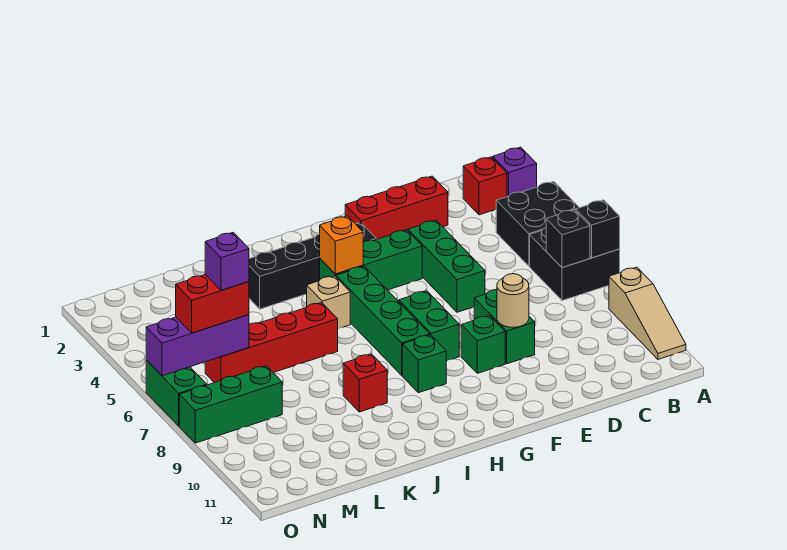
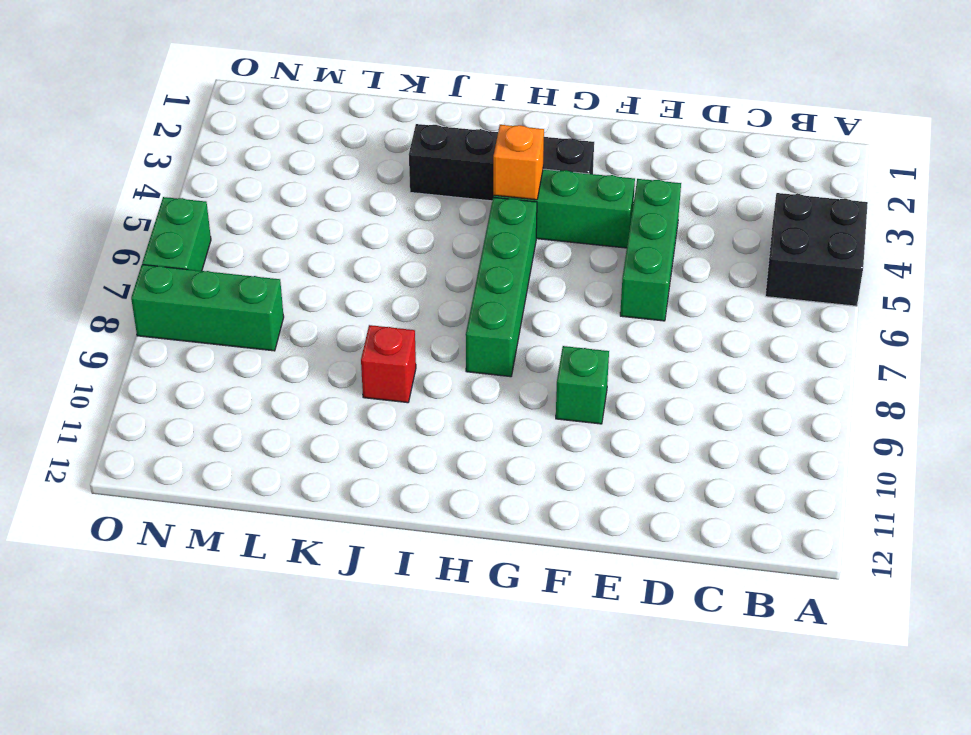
none -> purple 1x1 brick [493,147,537,197]
none -> black 2x2 brick [530,228,620,301]
none -> tan 1x3 slope [609,267,686,359]

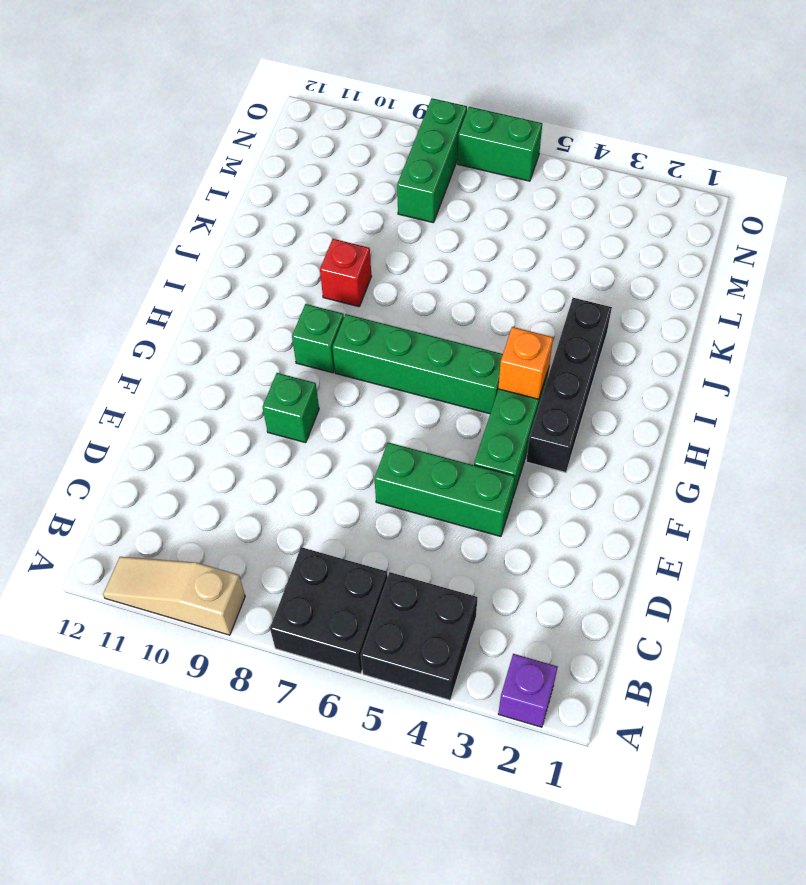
none -> red 1x1 brick [463,157,507,215]
none -> red 1x3 brick [345,176,448,239]
none -> green 1x2 brick [474,290,535,364]

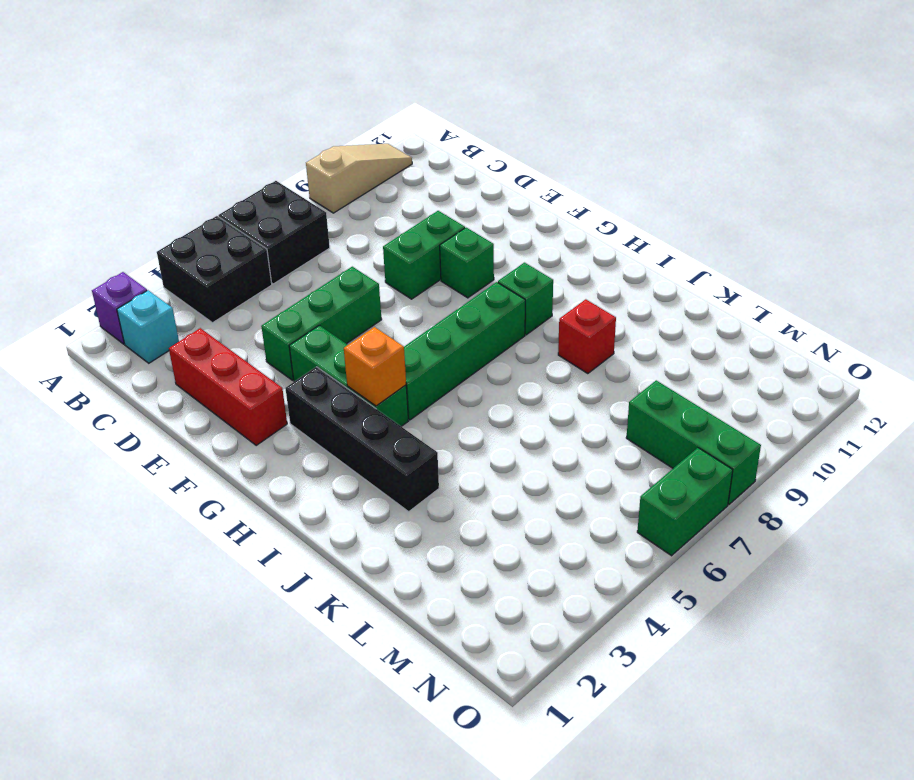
cyan 1x1 brick [117,290,179,363] -> red 1x1 brick [463,157,507,215]
none -> green 1x2 brick [399,291,459,361]
none -> tan 1x1 brick [307,276,350,329]
none -> red 1x4 brick [205,303,338,383]

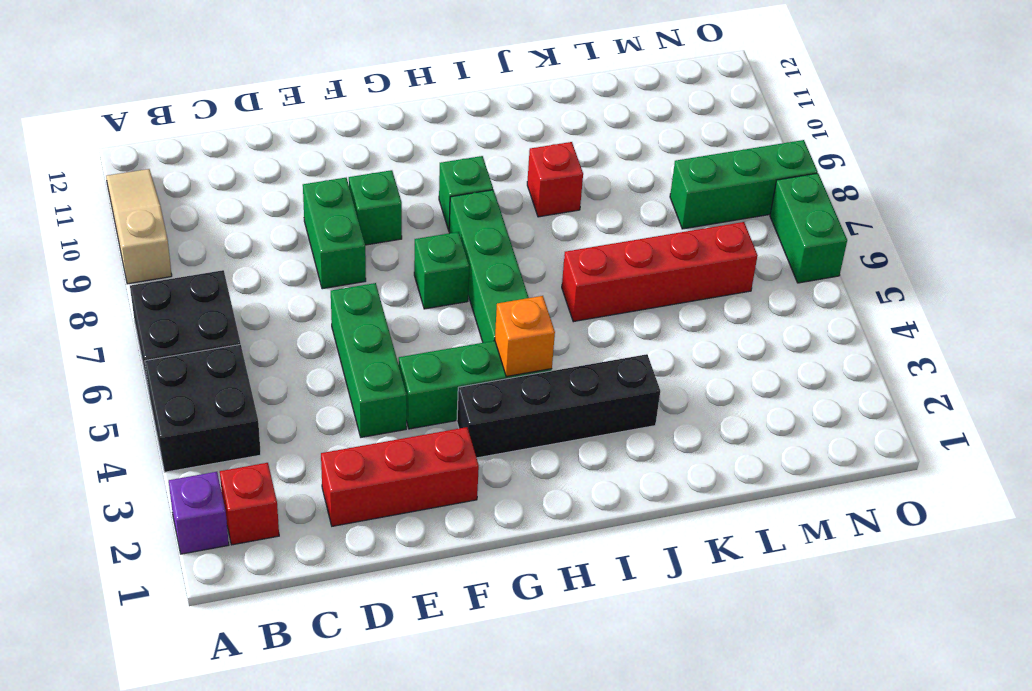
green 1x1 brick [414,232,469,309] -> green 1x2 brick [399,291,459,361]
none -> tan 1x1 brick [307,276,350,329]
none -> black 1x1 brick [576,200,620,258]
none -> black 1x1 brick [546,210,590,268]

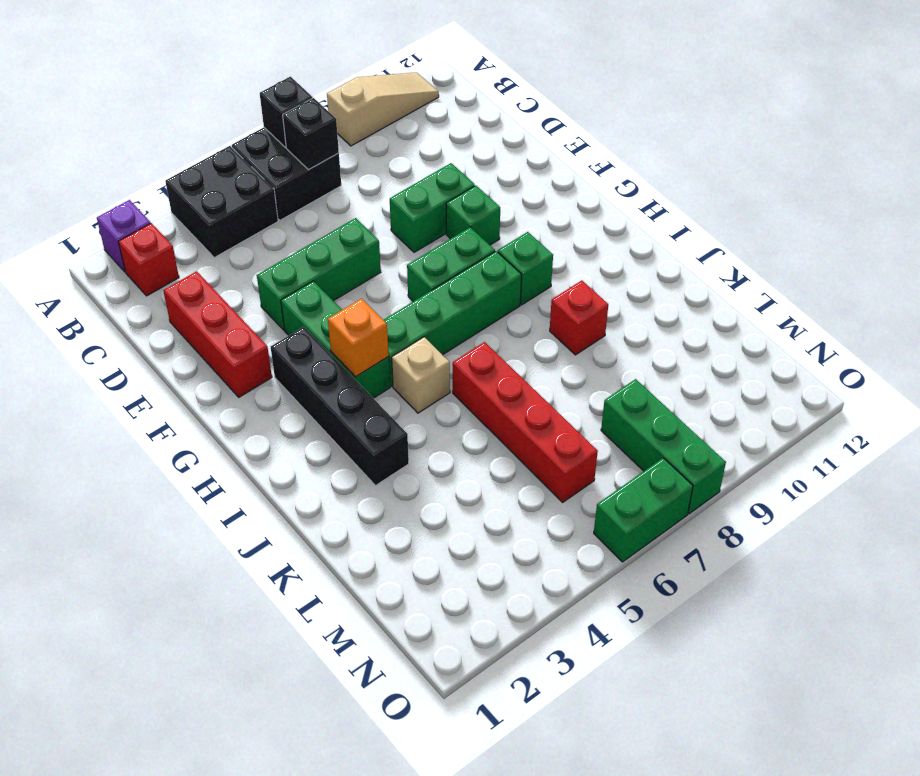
none -> tan 1x1 round brick [497,274,529,327]
none -> purple 1x3 brick [146,315,249,376]
none -> red 1x2 brick [176,275,249,333]

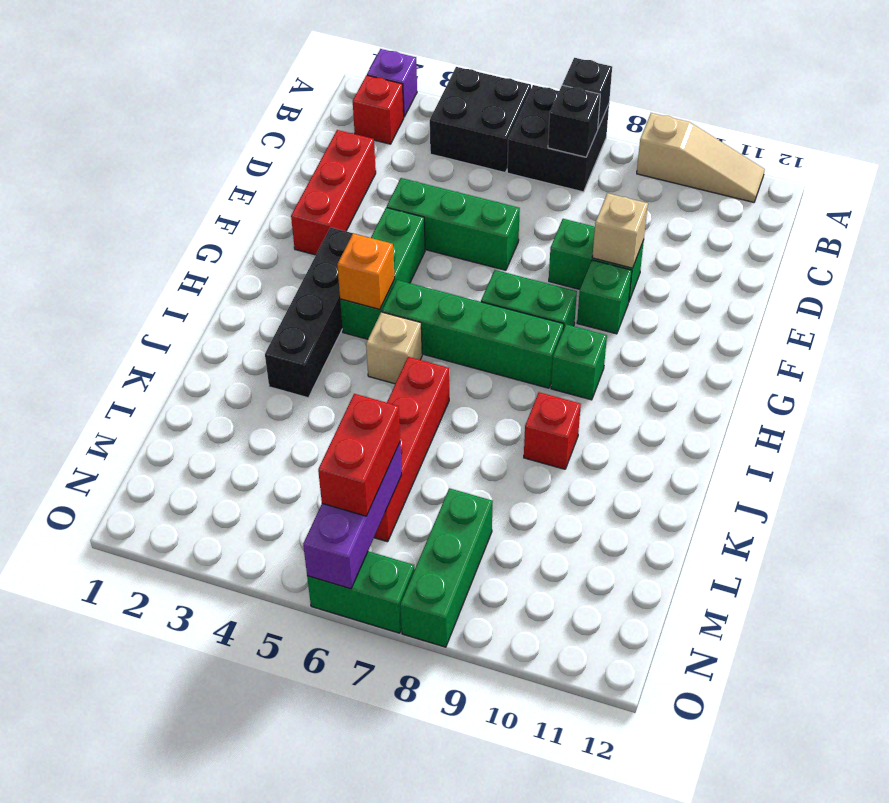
tan 1x1 brick [592,193,648,268] -> tan 1x1 round brick [497,274,529,327]
none -> purple 1x1 brick [205,233,249,290]

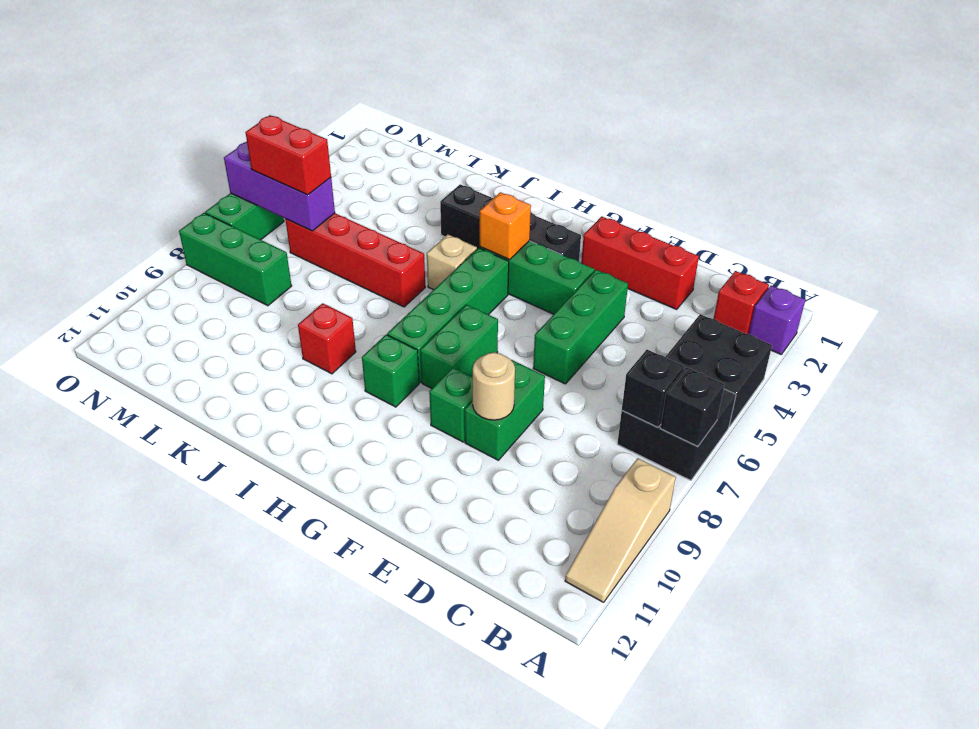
none -> purple 1x1 brick [205,233,249,290]

